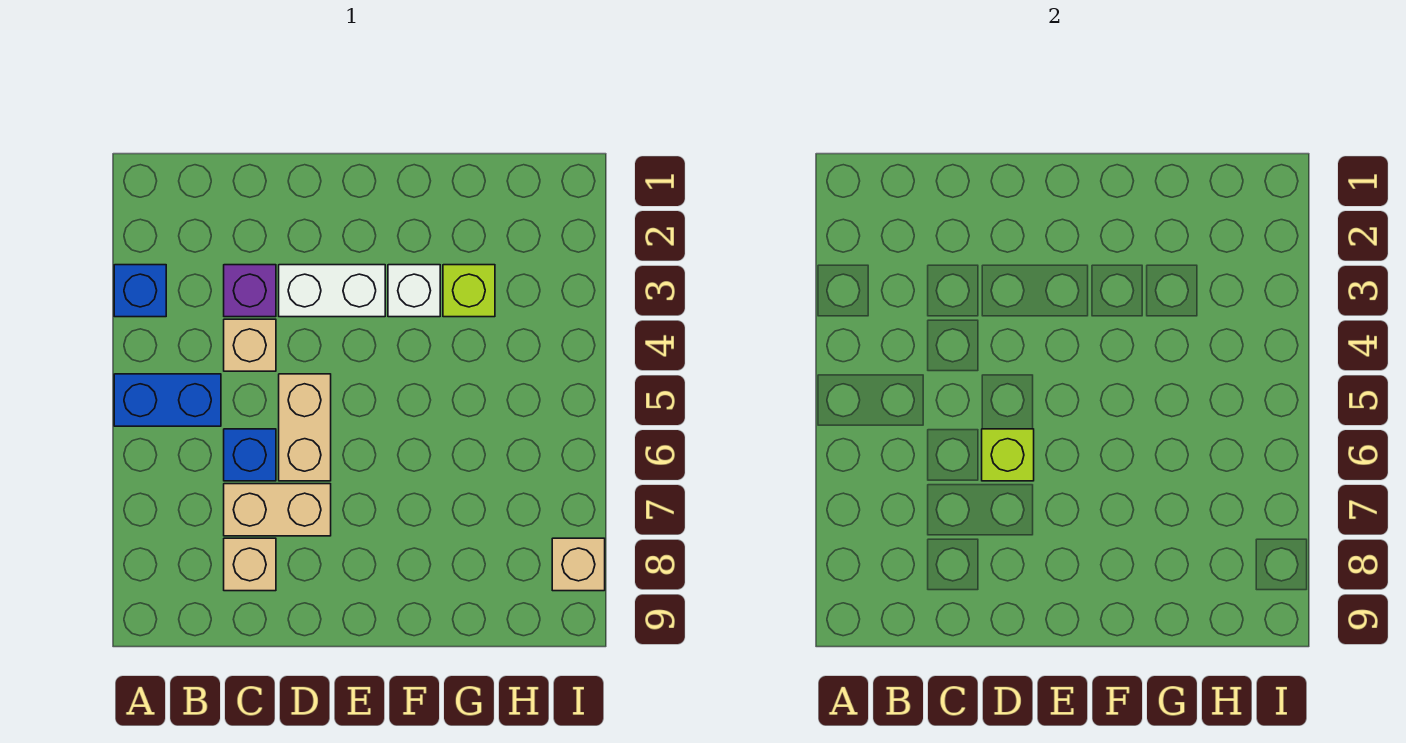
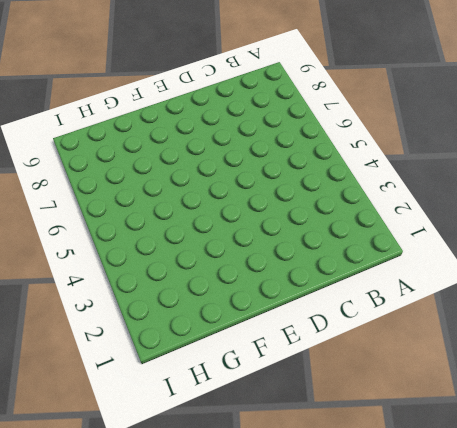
none -> blue 1x1 brick [114,265,166,317]
none -> blue 1x2 brick [114,374,221,426]
none -> purple 1x1 brick [224,265,276,317]

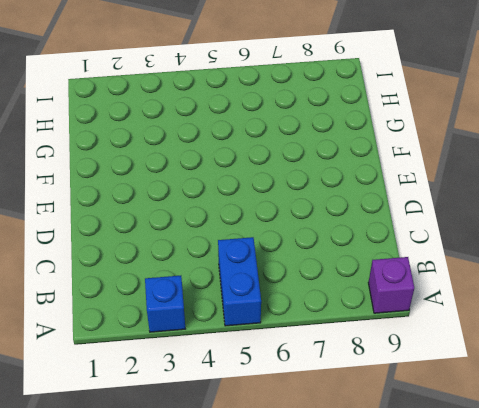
purple 1x1 brick [368,257,414,313] -> purple 1x1 brick moved to [224,265,276,317]
none -> tan 1x1 brick [224,319,276,371]
none -> blue 1x1 brick [224,429,276,481]
none -> tan 1x2 brick [224,484,331,536]

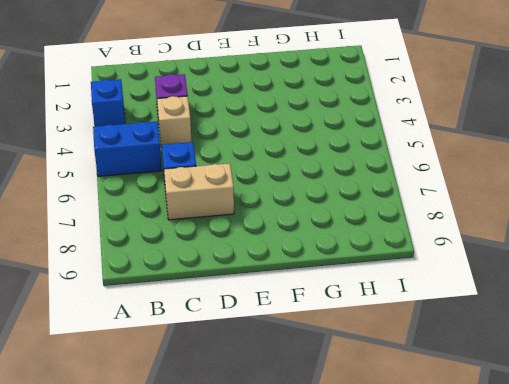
none -> tan 1x1 brick [224,538,276,591]
none -> white 1x2 brick [279,265,385,317]
none -> tan 1x2 brick [279,374,331,481]

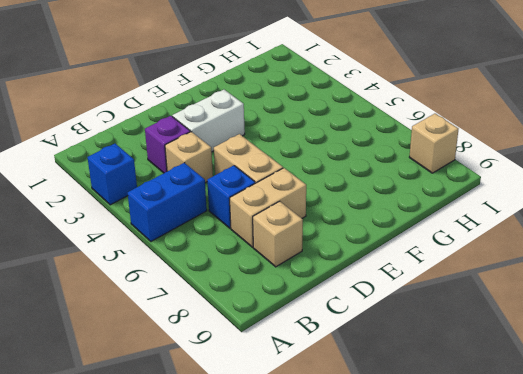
none -> white 1x1 brick [388,265,440,317]
none -> lime 1x1 brick [443,265,495,317]
none -> lime 1x1 brick [982,429,1034,481]

